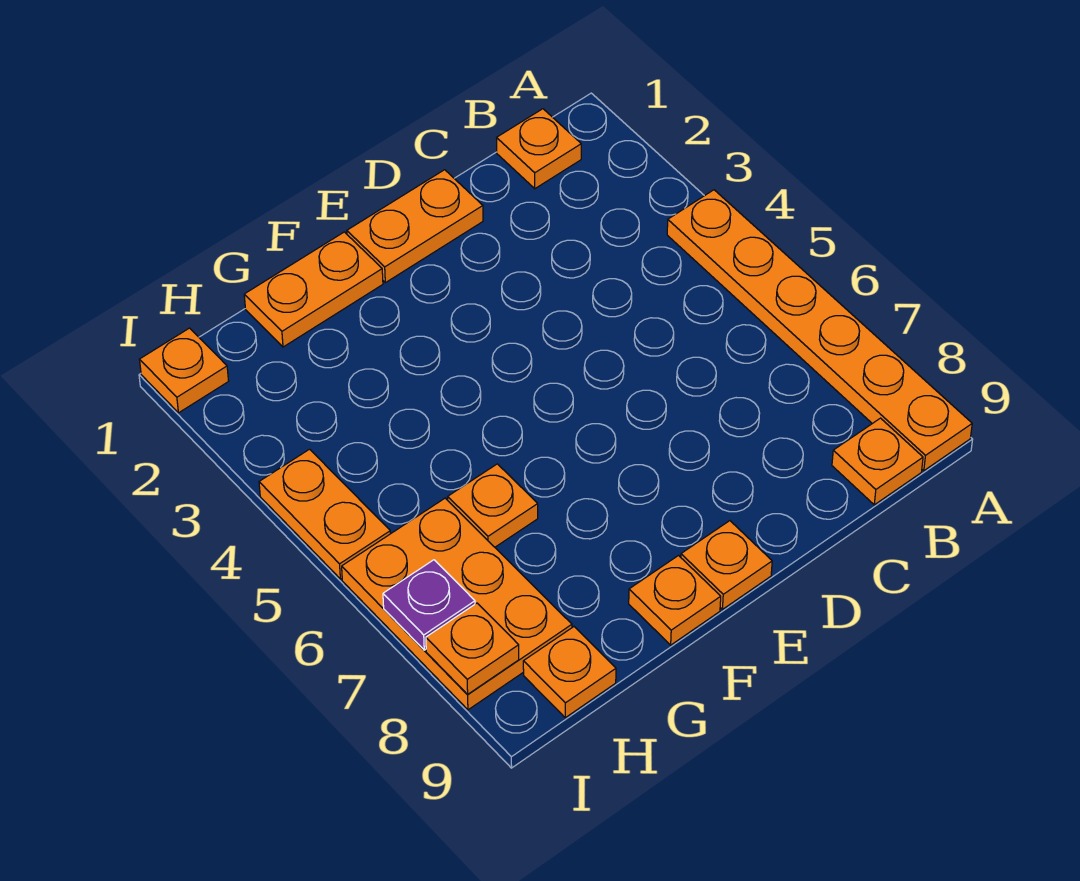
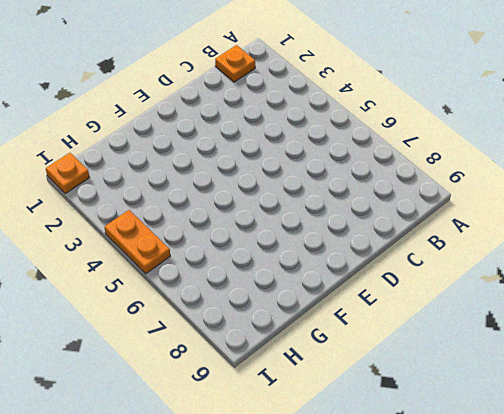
none -> orange 1x6 plate [667,190,972,471]
none -> orange 1x1 plate [832,418,923,505]
none -> orange 1x2 plate [347,170,483,283]

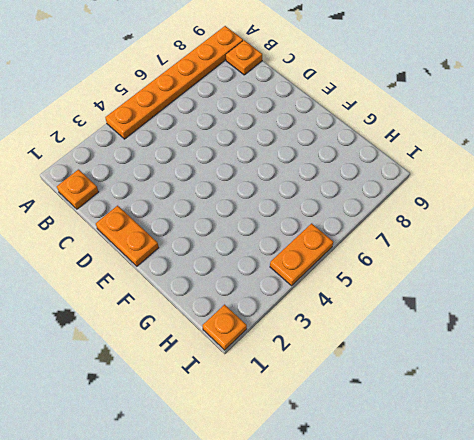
none -> orange 1x1 plate [681,521,772,609]
none -> orange 1x2 plate [244,232,383,347]
none -> orange 1x1 plate [629,556,721,645]

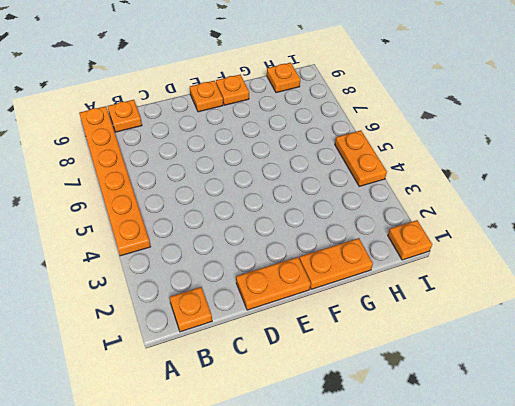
none -> orange 1x1 plate [448,464,538,547]
none -> orange 2x3 plate [342,498,572,710]
none -> purple 1x1 plate [383,560,475,650]

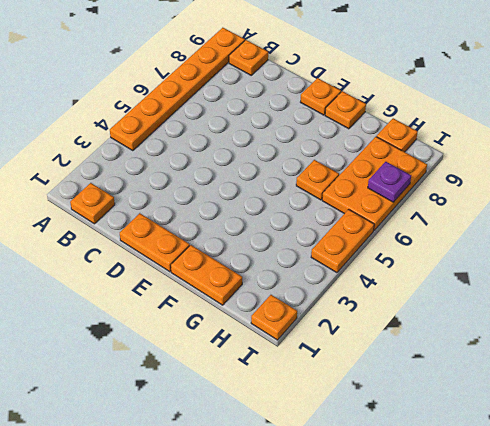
none -> orange 1x1 plate [426,603,519,694]

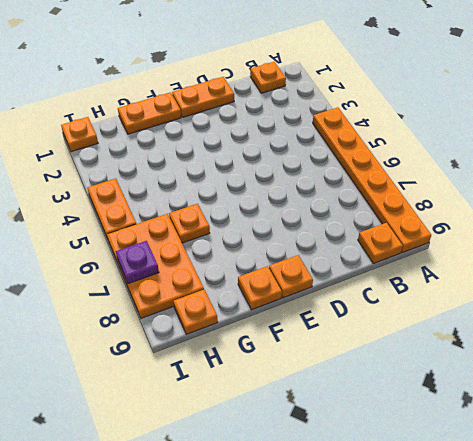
none -> orange 1x1 plate [426,603,519,694]

